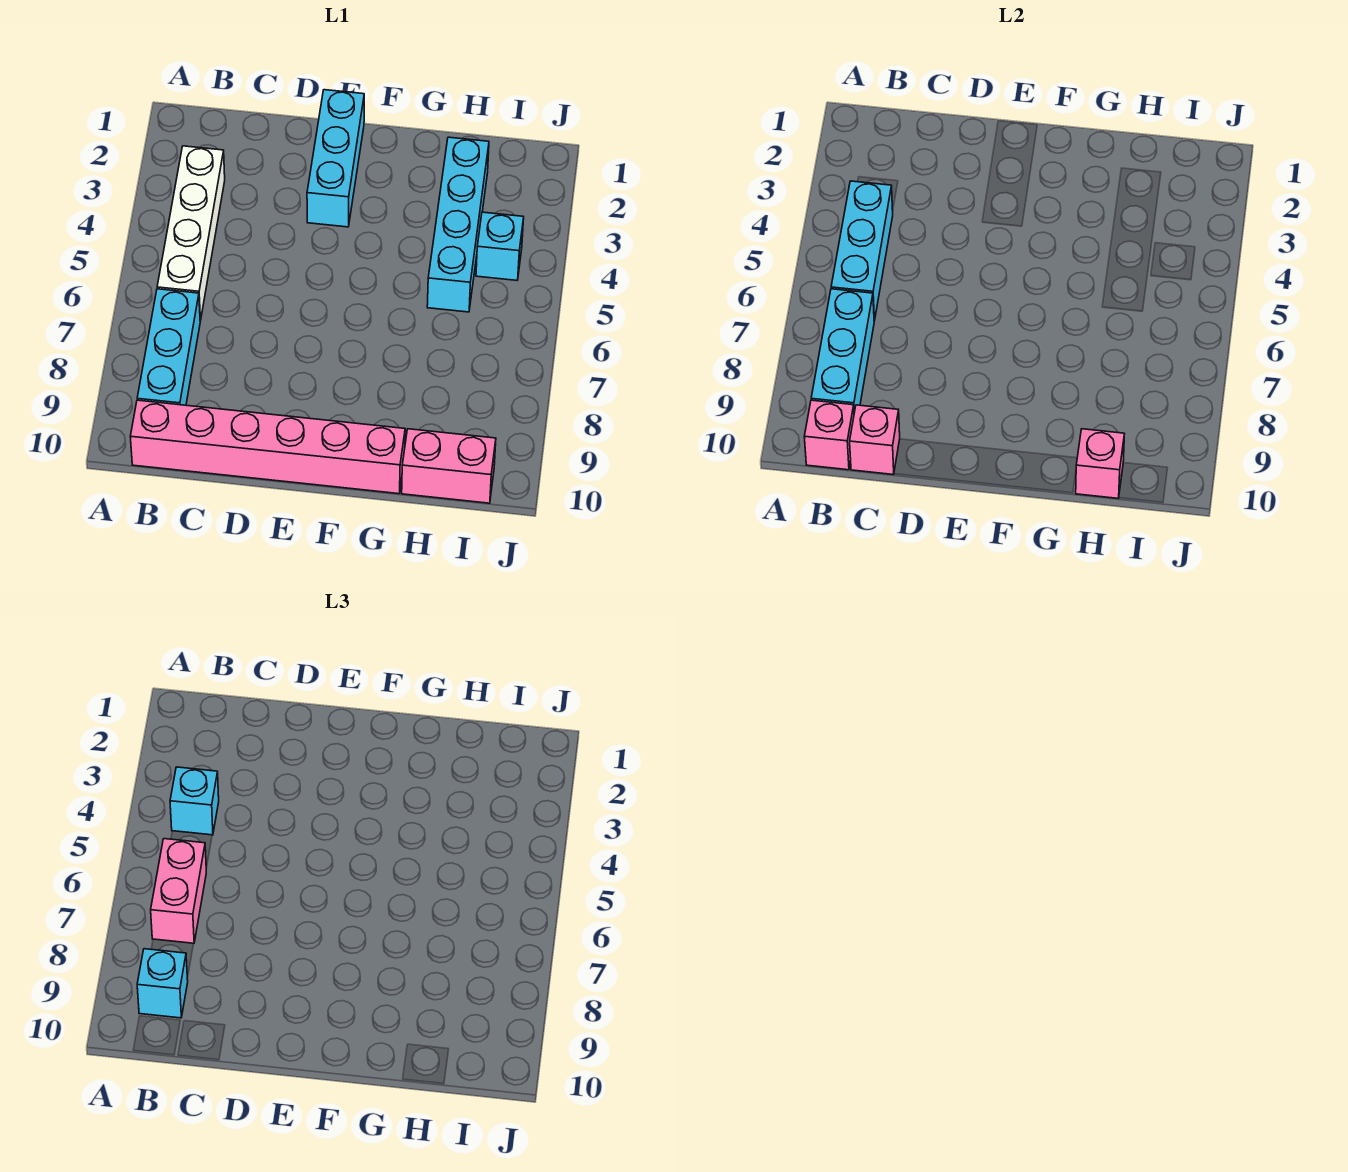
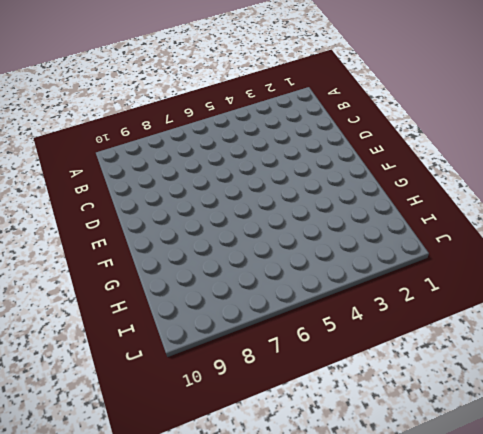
none -> white 1x4 brick [157,146,225,321]
none -> cyan 1x3 brick [137,289,200,405]
none -> pink 1x6 brick [130,400,405,494]

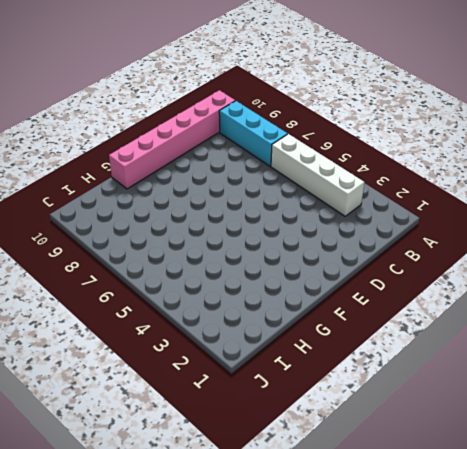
none -> cyan 1x3 brick [307,90,364,227]
none -> cyan 1x4 brick [427,137,489,312]
none -> pink 1x2 brick [402,429,496,503]

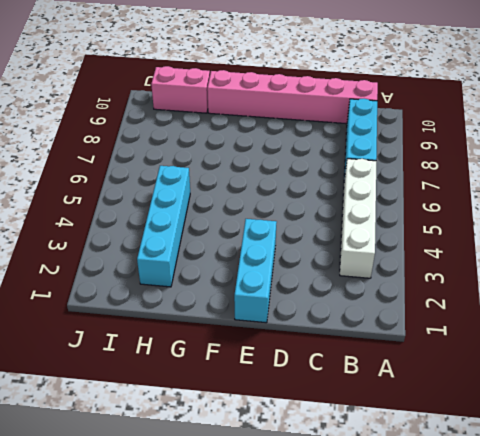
none -> cyan 1x1 brick [476,212,524,280]
none -> cyan 1x3 brick [831,181,893,321]
none -> cyan 1x3 brick [811,289,874,412]

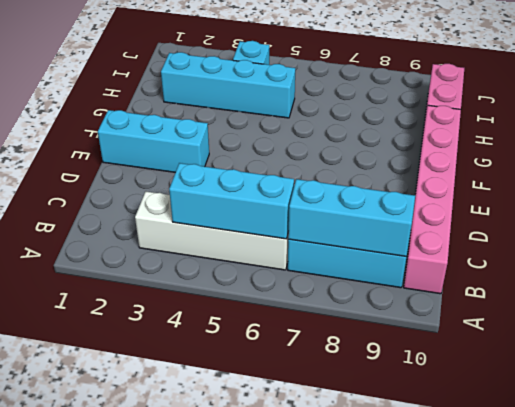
none -> pink 1x1 brick [804,400,854,470]
none -> pink 1x1 brick [850,405,900,475]
none -> pink 1x1 brick [1076,429,1124,498]

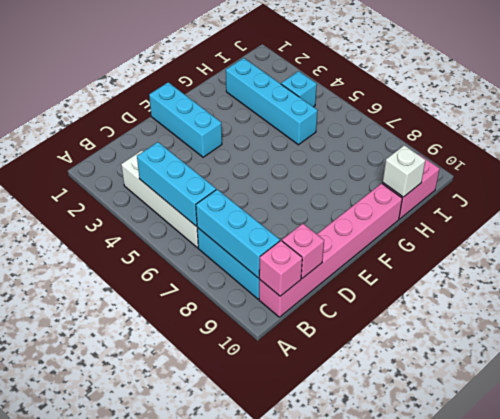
white 1x1 brick [383,145,425,197] -> pink 1x1 brick [1076,429,1124,498]
none -> cyan 1x1 brick [170,767,219,835]
none -> pink 1x2 brick [151,839,206,944]
none -> cyan 1x1 brick [137,949,188,1018]

